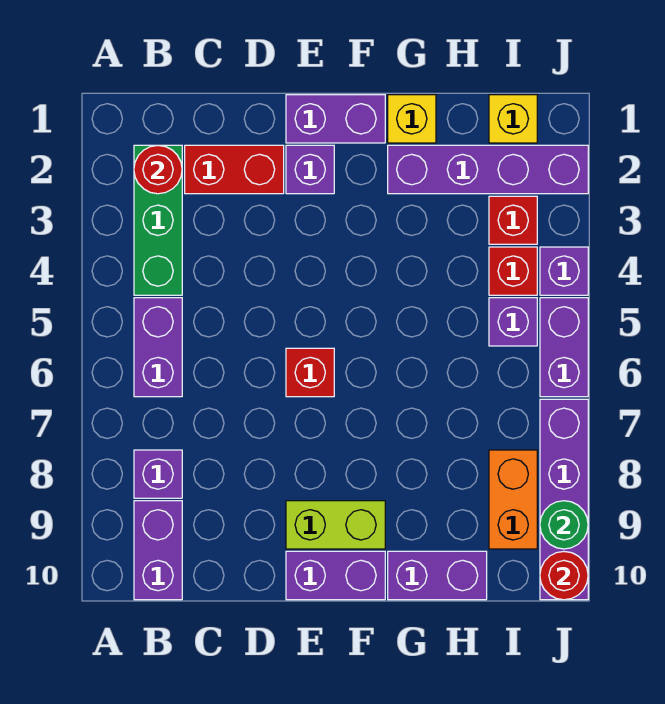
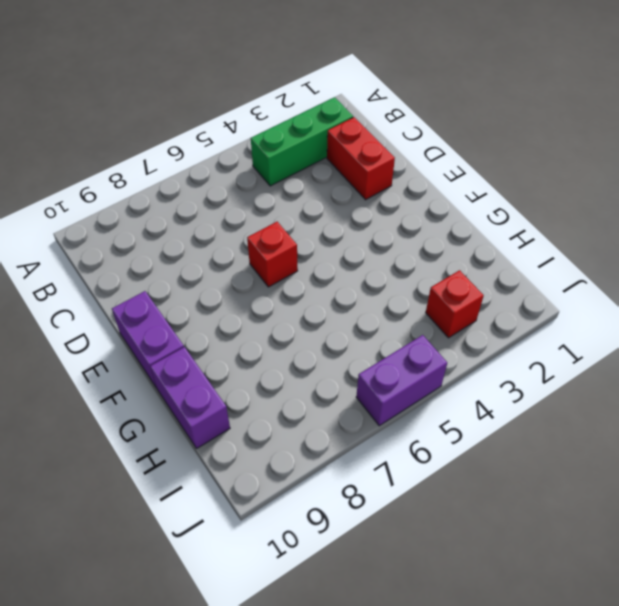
none -> purple 1x2 brick [134,298,182,397]
none -> purple 1x1 brick [134,450,182,498]
none -> purple 1x2 brick [134,501,182,600]

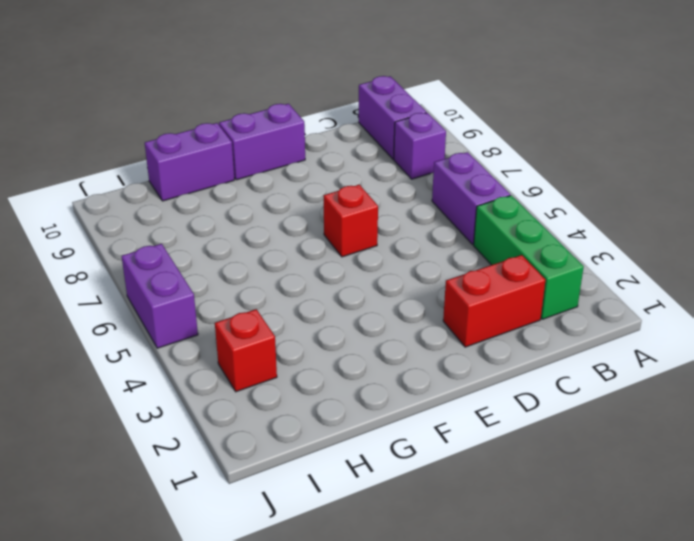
none -> purple 1x2 brick [286,95,385,143]
none -> purple 1x1 brick [286,145,334,194]
none -> lime 1x2 brick [286,501,385,549]

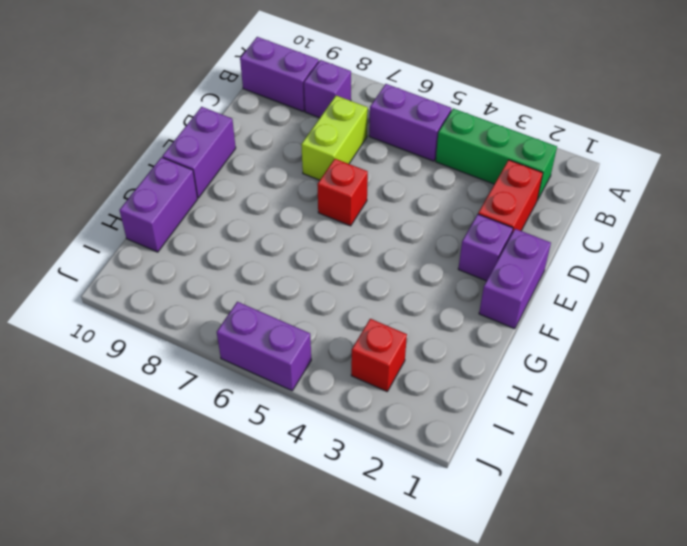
lime 1x2 brick [301,96,368,180] -> lime 1x2 brick moved to [286,501,385,549]
none -> yellow 1x1 brick [388,95,436,143]
none -> purple 1x4 brick [388,145,588,194]
none -> yellow 1x1 brick [489,95,537,143]

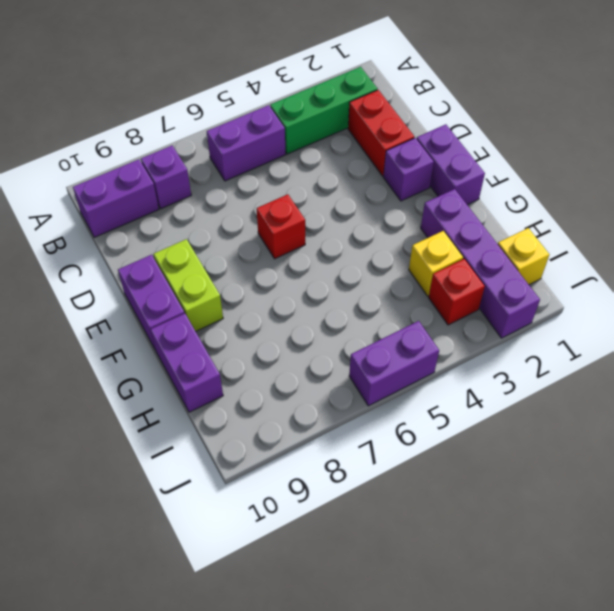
yellow 1x1 brick [409,231,463,296] -> yellow 1x1 brick moved to [388,95,436,143]
none -> red 1x1 brick [489,247,537,295]
none -> purple 1x1 brick [489,298,537,346]
none -> orange 1x2 brick [489,450,537,549]

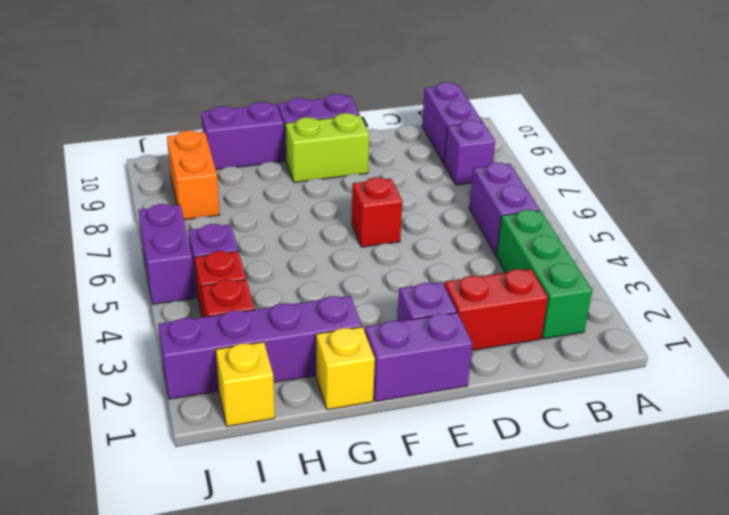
none -> purple 1x1 brick [540,247,588,295]
none -> purple 1x4 brick [540,399,588,600]
none -> red 1x1 round brick [134,145,182,194]

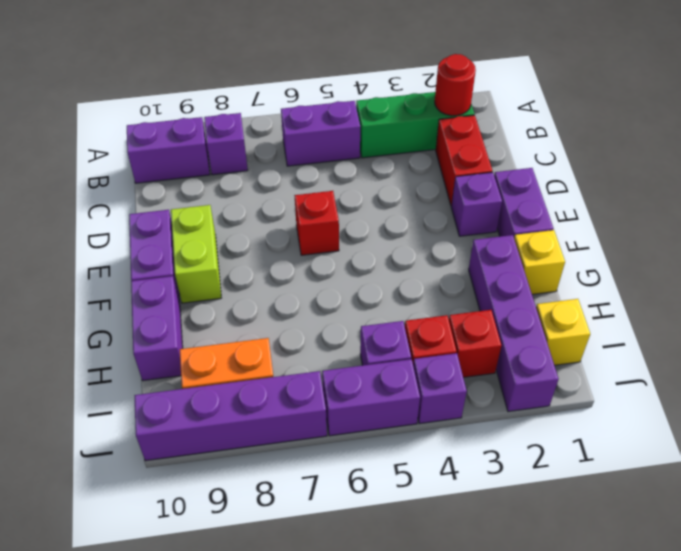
none -> green 1x1 round brick [540,501,588,549]
none -> red 1x1 round brick [540,552,588,600]

